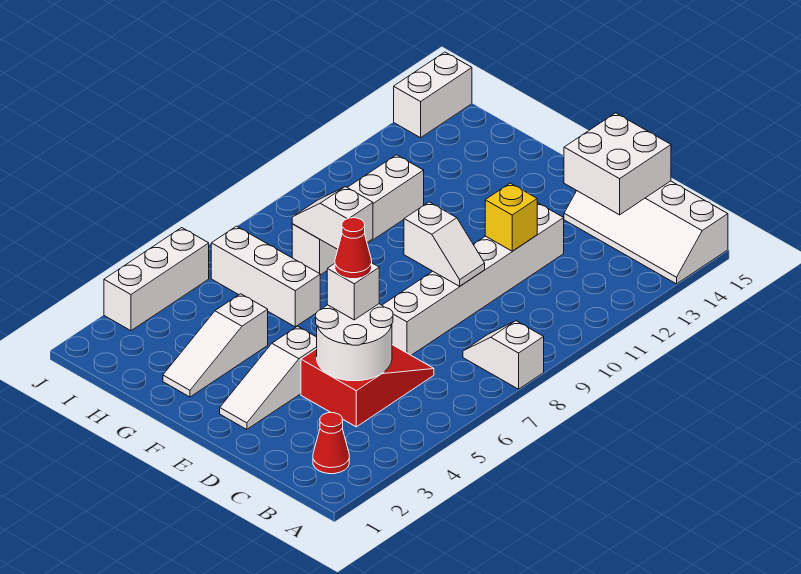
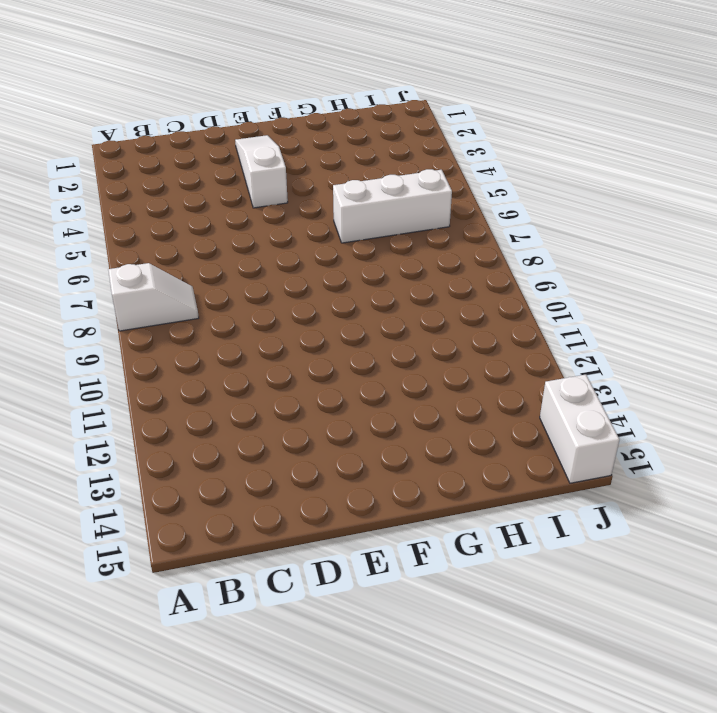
none -> white 2x4 slope [564,181,728,284]
none -> red 1x1 cone [313,413,349,474]
none -> red 2x3 slope [301,345,434,427]

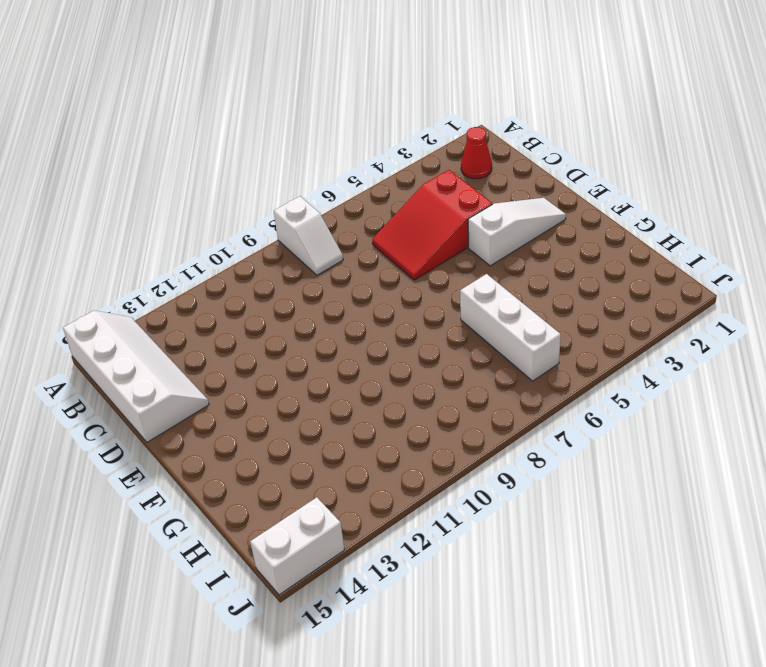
none -> white 1x6 brick [382,203,564,355]
none -> white 1x3 slope [163,294,268,397]
none -> white 1x4 brick [292,155,424,275]

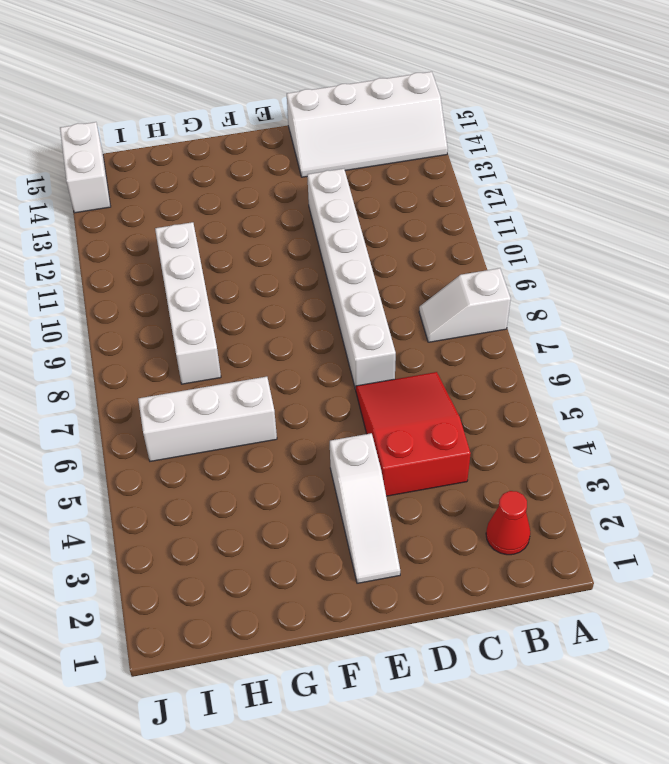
none -> white 1x3 slope [163,294,268,397]
none -> white 1x3 brick [104,228,209,331]
none -> white 2x2 round brick [316,304,393,381]

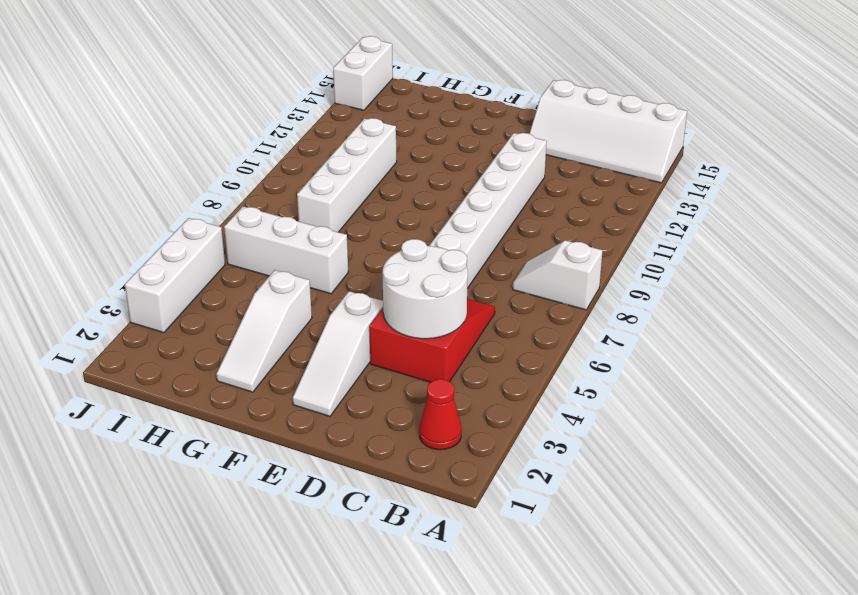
none -> white 2x2 brick [564,113,671,215]
none -> white 1x2 slope [404,202,485,286]
none -> yellow 1x1 brick [485,183,537,251]

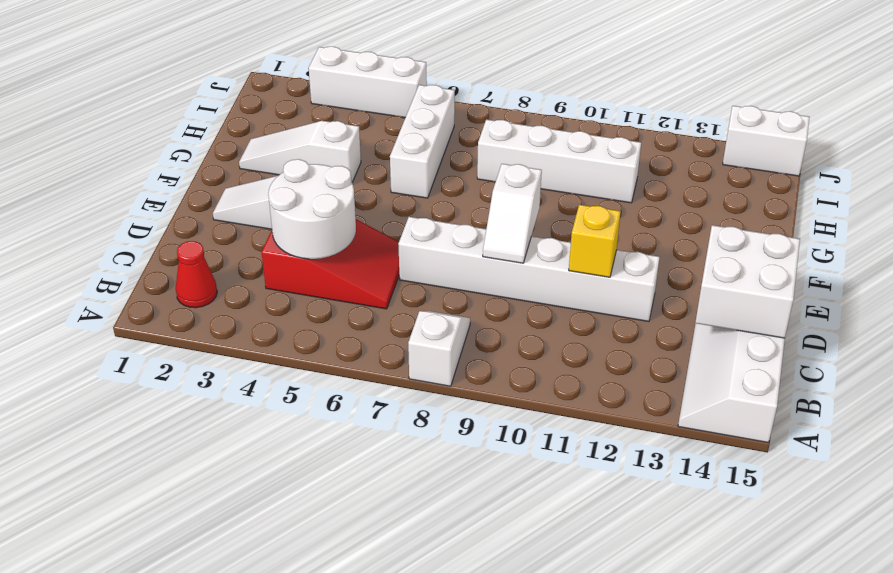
none -> white 1x2 slope [292,187,373,249]
none -> white 1x1 brick [327,263,379,320]
none -> red 1x1 cone [335,218,372,279]

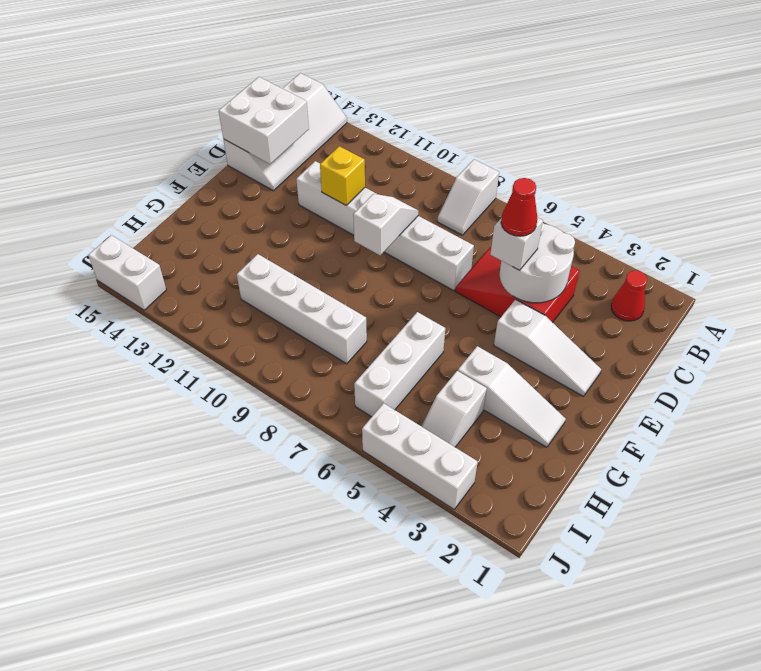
white 1x2 slope [421,371,487,447] -> white 1x2 slope moved to [292,187,373,249]

